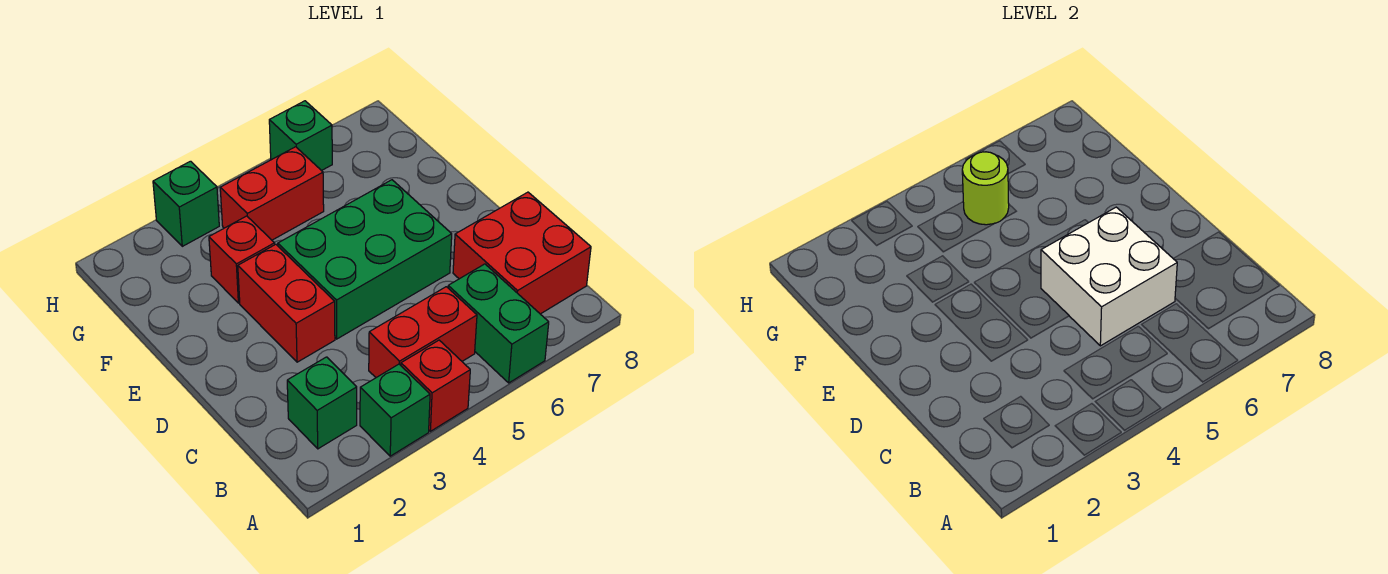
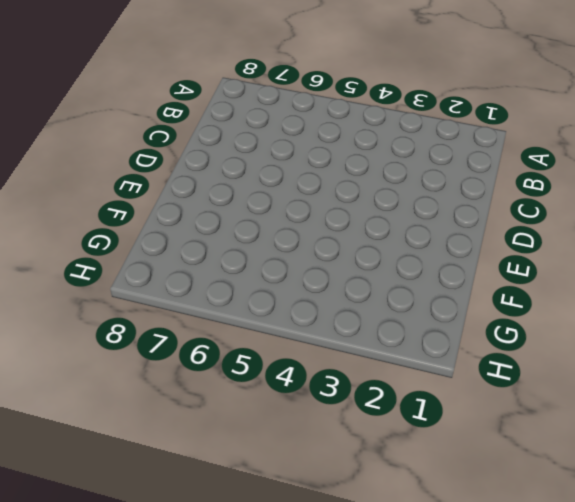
none -> green 1x1 brick [360,364,430,456]
none -> red 1x1 brick [401,340,470,431]
none -> green 1x2 brick [448,264,549,383]

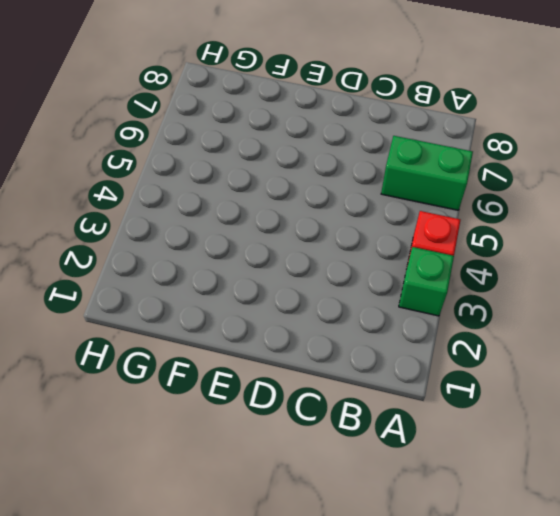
none -> green 1x1 brick [287,357,357,449]
none -> red 1x2 brick [369,287,477,378]
none -> red 2x2 brick [453,192,591,314]

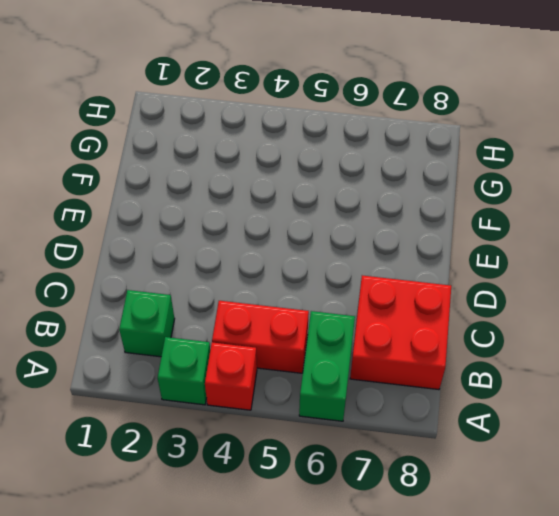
none -> red 1x2 brick [238,244,335,362]
none -> green 2x3 brick [278,180,452,339]
none -> red 1x1 brick [209,216,275,303]

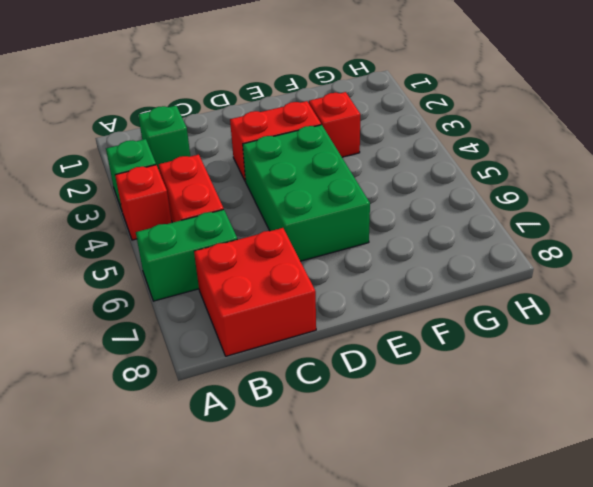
none -> red 1x2 brick [220,147,324,240]
none -> green 1x1 brick [153,161,219,246]
none -> green 1x1 brick [269,101,332,171]

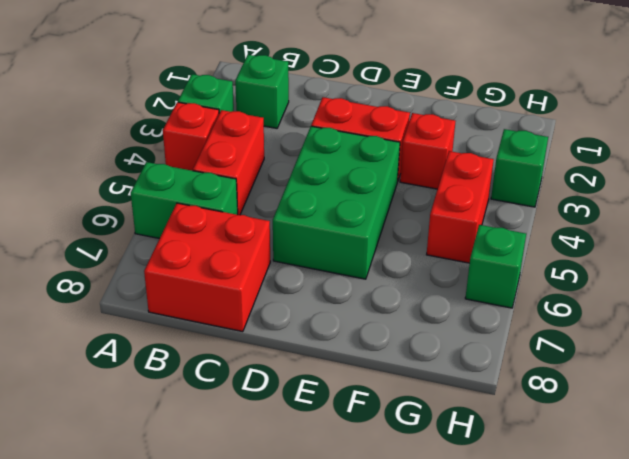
none -> white 2x2 brick [1041,207,1177,346]
none -> lime 1x1 round brick [962,152,1009,225]

